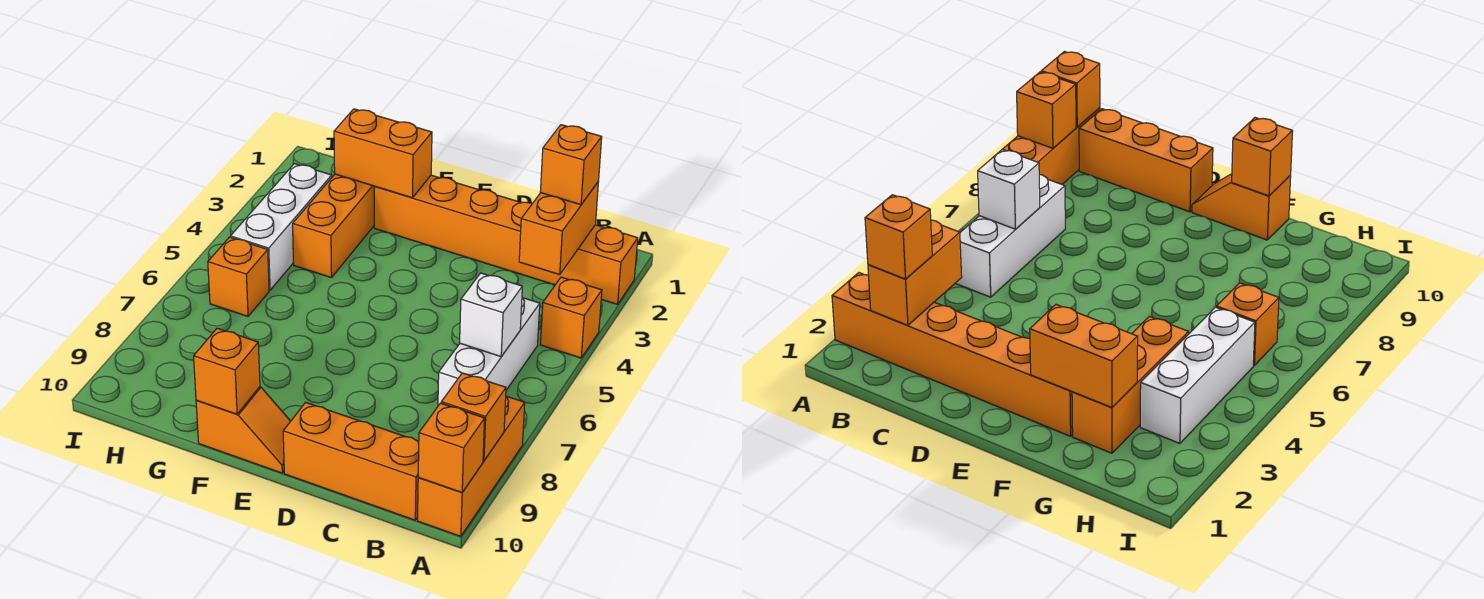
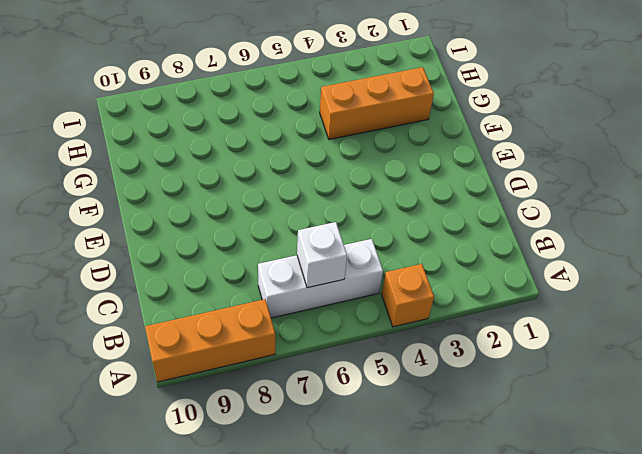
none -> orange 1x6 brick [374,175,638,304]
none -> orange 1x3 brick [283,402,419,520]
none -> orange 1x2 slope [196,387,291,473]

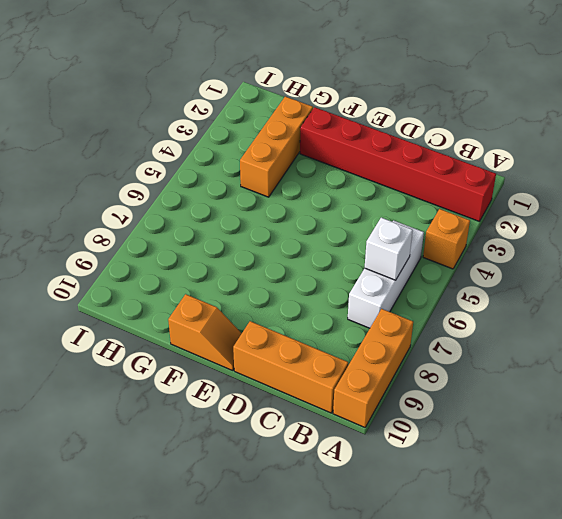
red 1x6 brick [300,107,496,222] -> orange 1x6 brick [374,175,638,304]
none -> white 1x3 brick [230,164,332,290]
none -> orange 1x1 brick [208,237,269,316]
none -> orange 1x1 brick [441,373,506,461]

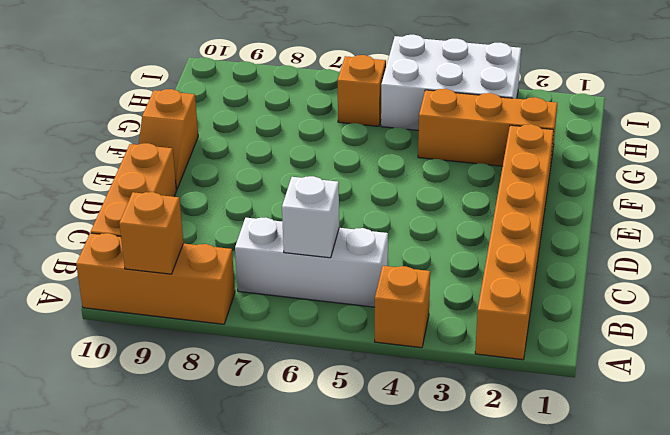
white 2x3 brick [381,35,521,130] -> white 1x3 brick [230,164,332,290]
none -> orange 1x1 brick [418,403,485,492]
none -> orange 1x2 brick [519,182,598,275]
none -> orange 1x2 brick [334,109,432,198]

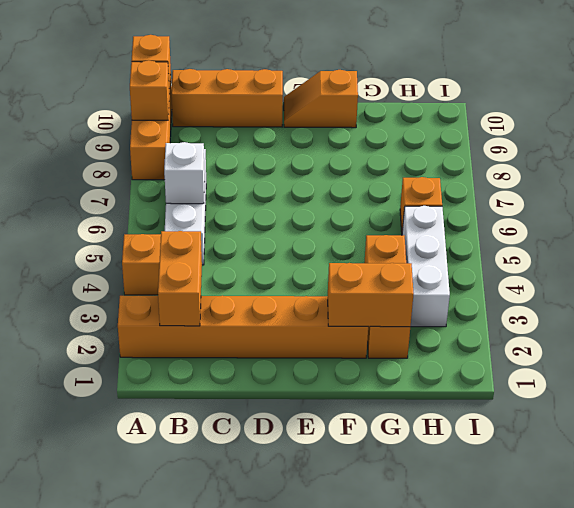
none -> orange 1x1 brick [194,328,260,414]
none -> orange 1x1 brick [540,125,602,205]

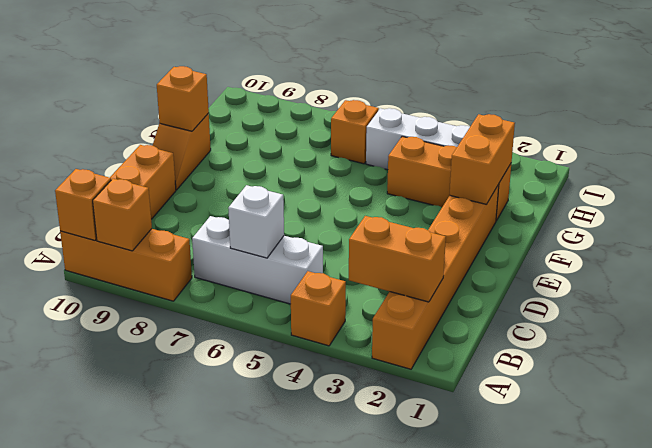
none -> orange 1x1 brick [540,125,602,205]

